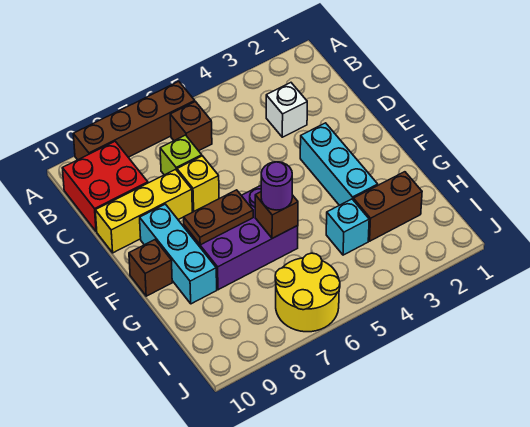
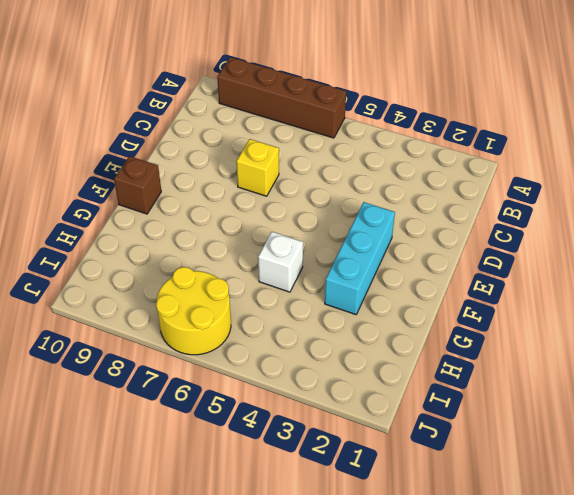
white 1x1 brick [258,232,303,292] -> white 1x1 brick moved to [266,83,307,137]
none -> brown 1x1 brick [170,102,212,151]
none -> red 2x2 brick [62,141,148,232]
none -> lime 1x1 brick [160,135,202,175]

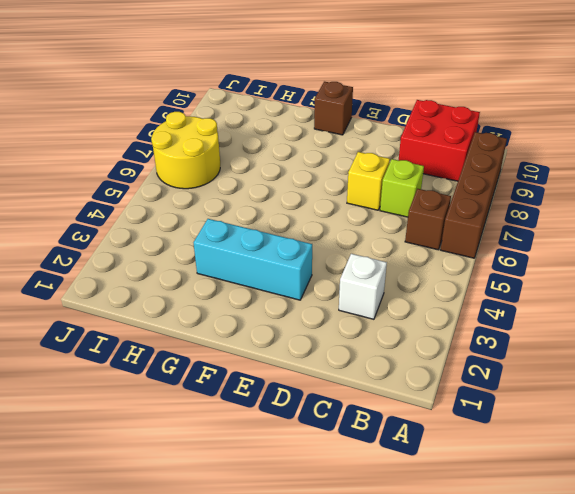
none -> yellow 1x3 brick [95,169,192,253]
none -> cyan 1x3 brick [140,204,217,304]
none -> purple 2x3 brick [184,186,298,290]

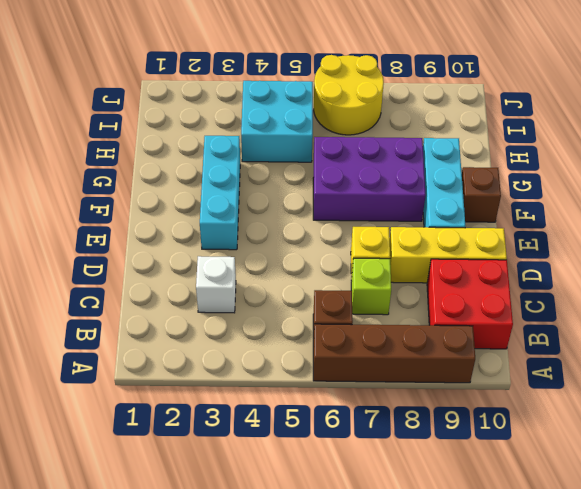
cyan 2x2 brick [241,81,313,162] -> cyan 1x1 brick [326,199,369,255]
none -> brown 1x2 brick [353,172,422,241]
none -> brown 1x2 plate [184,190,253,245]
none -> brown 1x1 brick [255,192,298,238]

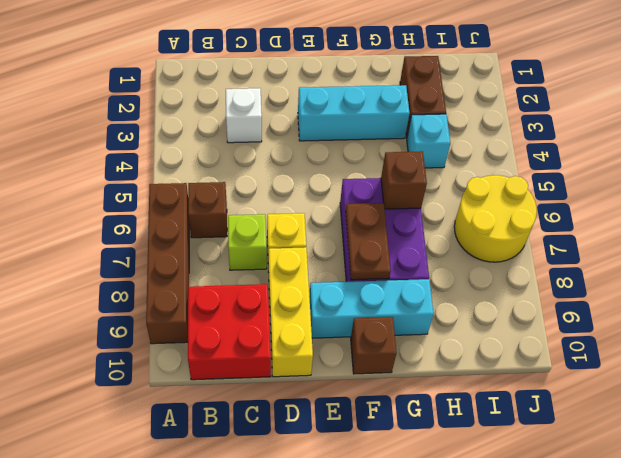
none -> purple 1x1 round brick [261,162,292,210]

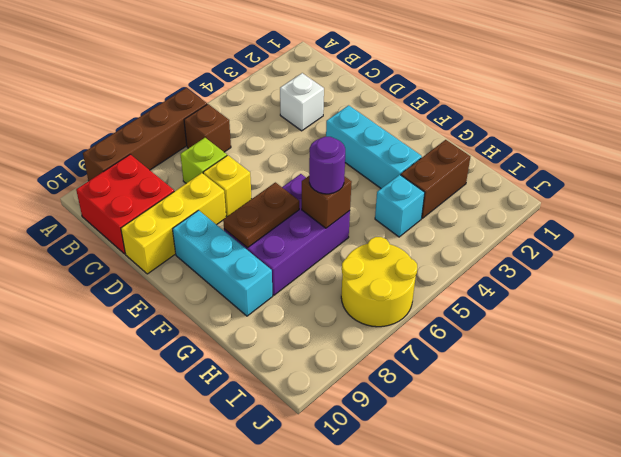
none -> brown 1x1 brick [129,240,172,296]

